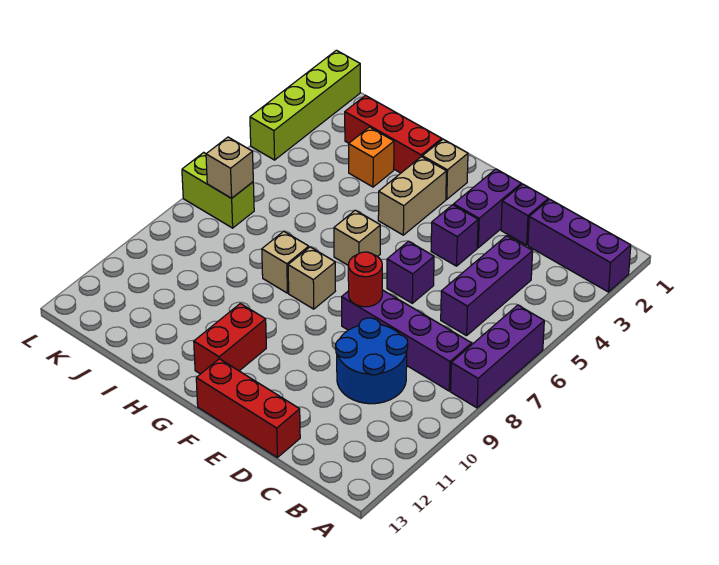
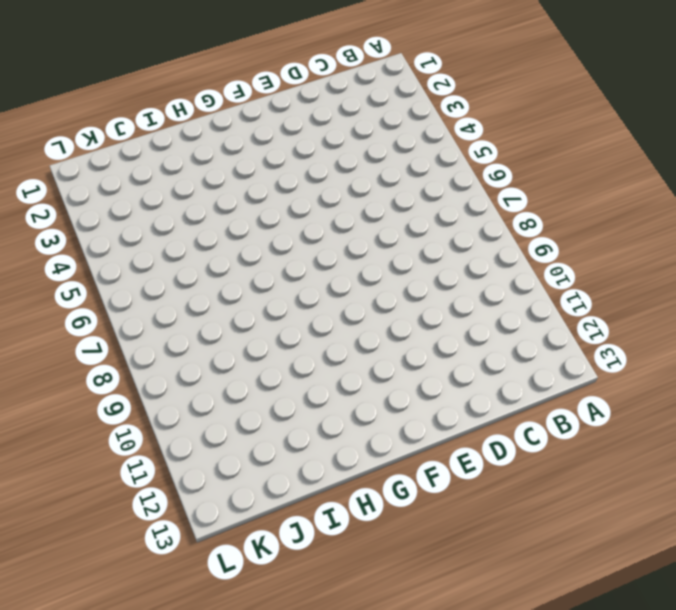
none -> purple 1x3 brick [528,199,631,292]
none -> purple 1x3 brick [451,305,544,408]
none -> purple 1x4 brick [342,290,472,391]

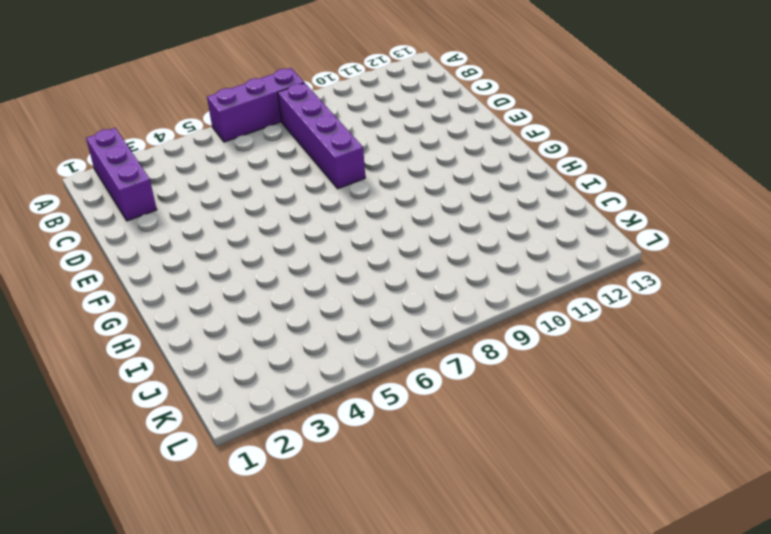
none -> purple 1x3 brick [441,236,533,336]
none -> blue 2x2 round brick [336,318,408,404]
none -> purple 1x1 brick [501,184,548,245]

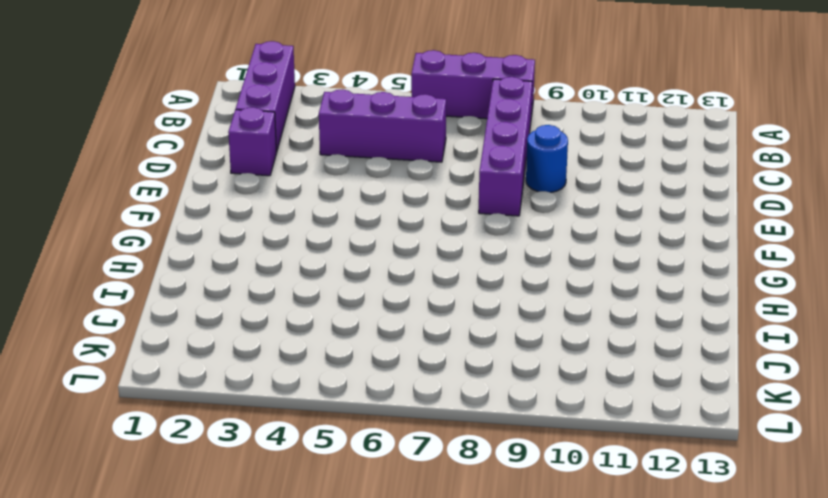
blue 1x1 round brick [526,125,568,192] -> blue 2x2 round brick [336,318,408,404]
none -> red 1x3 brick [196,359,300,457]
none -> purple 1x2 brick [454,169,521,248]
none -> purple 1x1 brick [431,205,478,266]

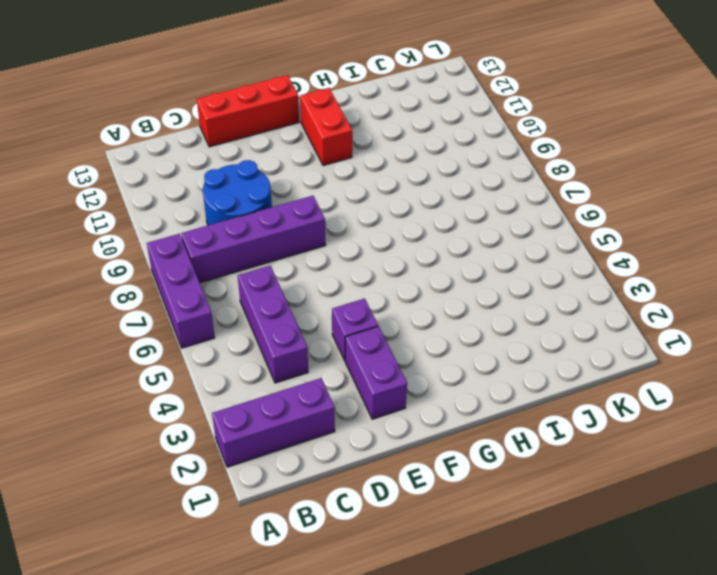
none -> purple 1x1 brick [501,184,548,245]
none -> purple 1x1 brick [387,241,434,303]
none -> tan 1x1 brick [422,139,468,199]

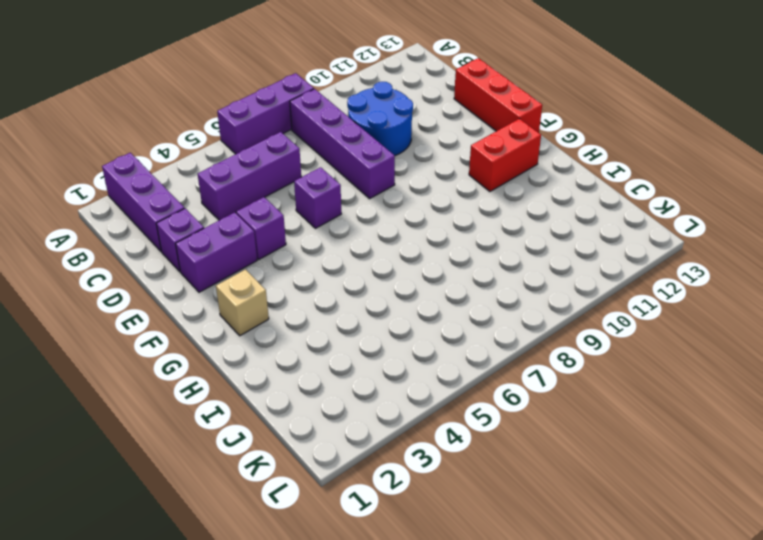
none -> tan 1x2 brick [378,157,446,235]
none -> tan 1x1 brick [334,210,380,265]
none -> tan 1x1 brick [288,247,335,309]

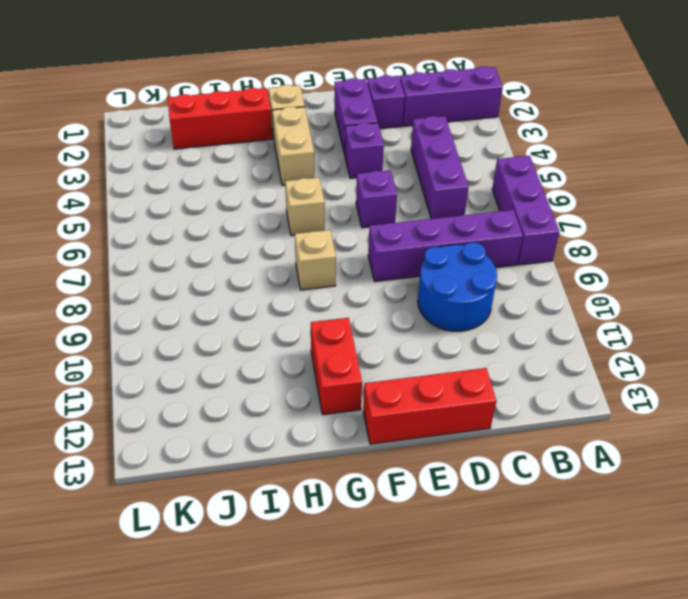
none -> tan 1x1 brick [262,231,309,293]
none -> orange 1x1 brick [349,127,394,187]
none -> lime 1x2 brick [182,152,254,228]

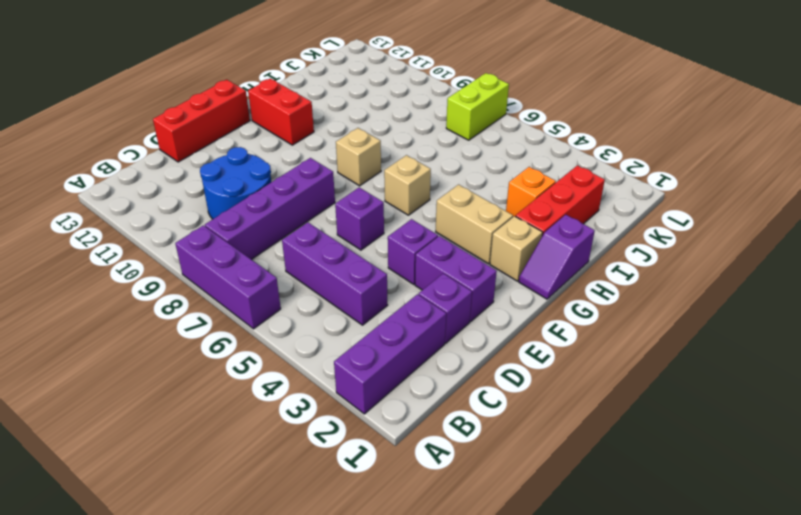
purple 1x2 slope [519,215,595,299] -> none
none -> tan 1x1 brick [262,231,309,293]
none -> lime 1x4 brick [250,50,360,160]
none -> red 1x1 round brick [348,252,382,307]

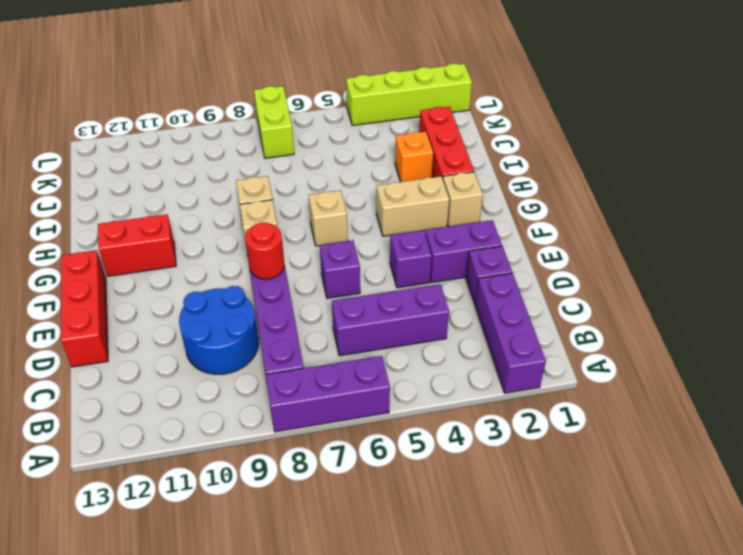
none -> tan 1x1 brick [206,137,253,198]

